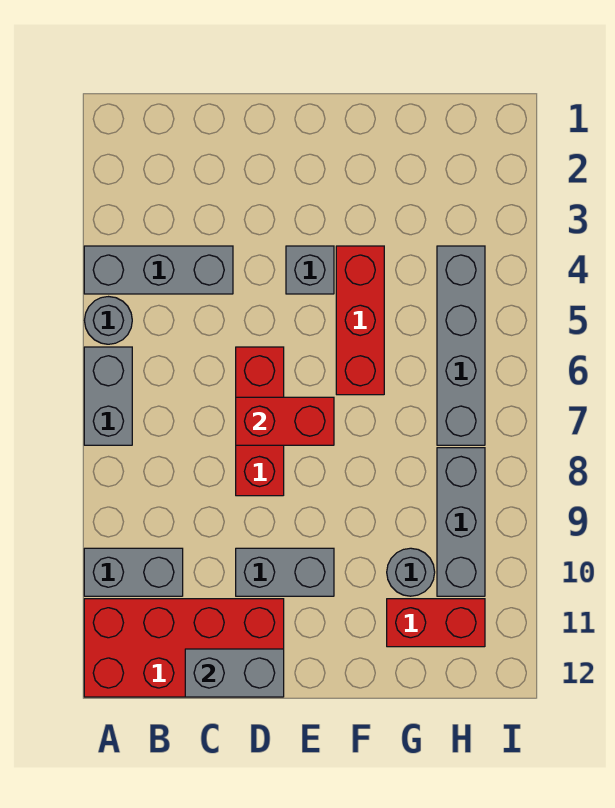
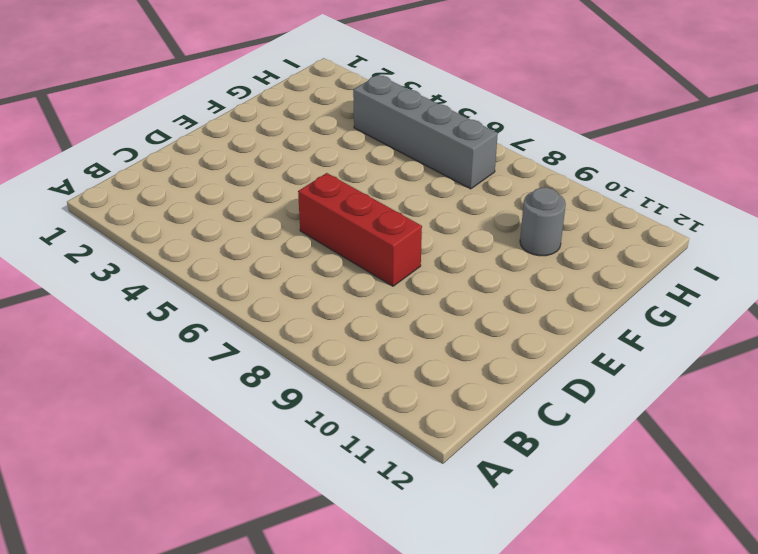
none -> grey 1x3 brick [84,246,233,294]
none -> grey 1x1 round brick [84,297,132,344]
none -> grey 1x2 brick [84,347,132,445]

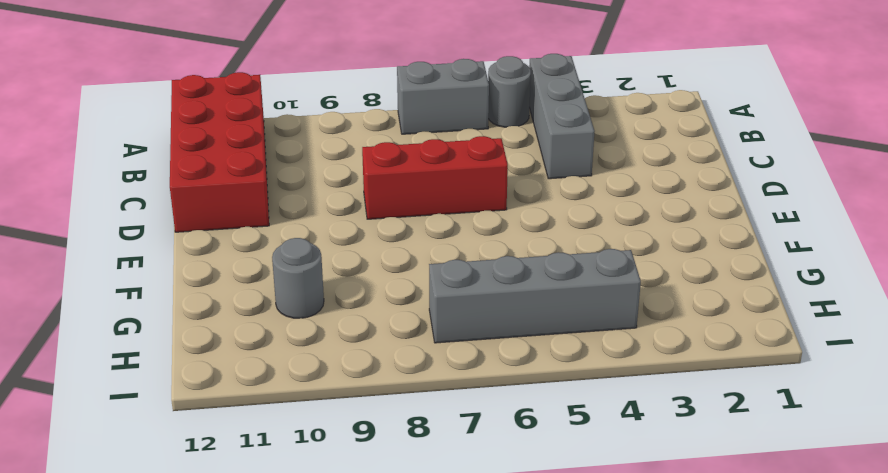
none -> grey 1x2 brick [84,548,183,596]
none -> grey 1x2 brick [236,548,334,596]
none -> grey 1x1 brick [286,246,334,294]

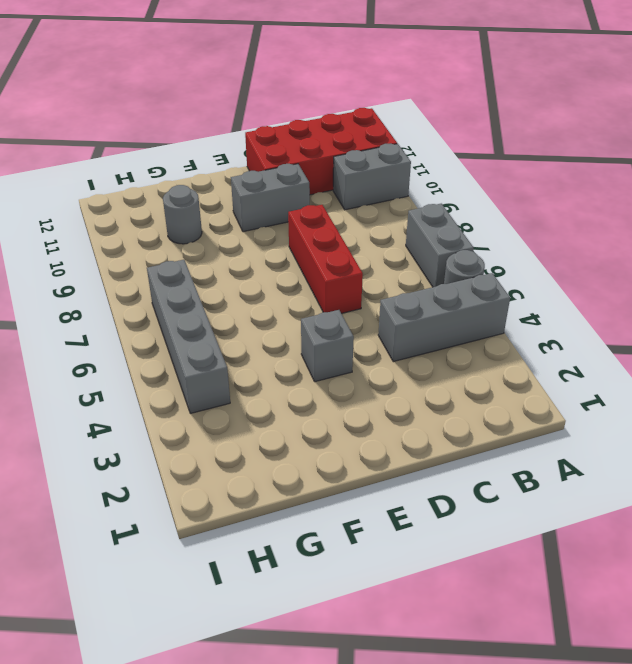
none -> red 1x3 brick [336,246,384,395]
none -> red 1x2 brick [387,599,485,647]
none -> grey 1x3 brick [437,448,485,596]

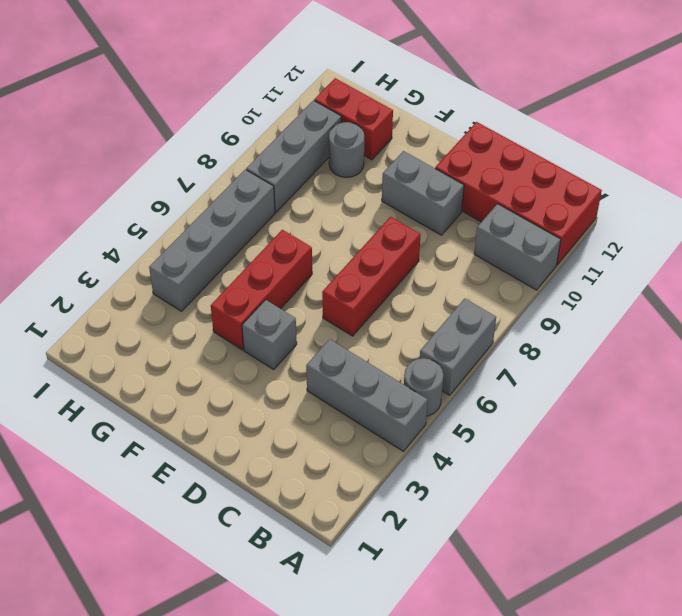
none -> grey 1x2 brick [185,649,284,697]
none -> red 1x2 brick [236,397,334,445]

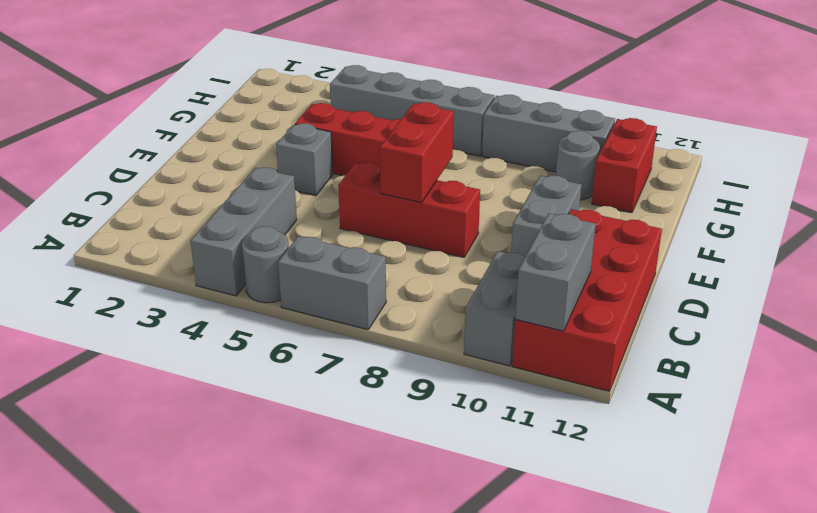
grey 1x2 brick [515,213,596,331] -> grey 1x2 brick moved to [185,649,284,697]

